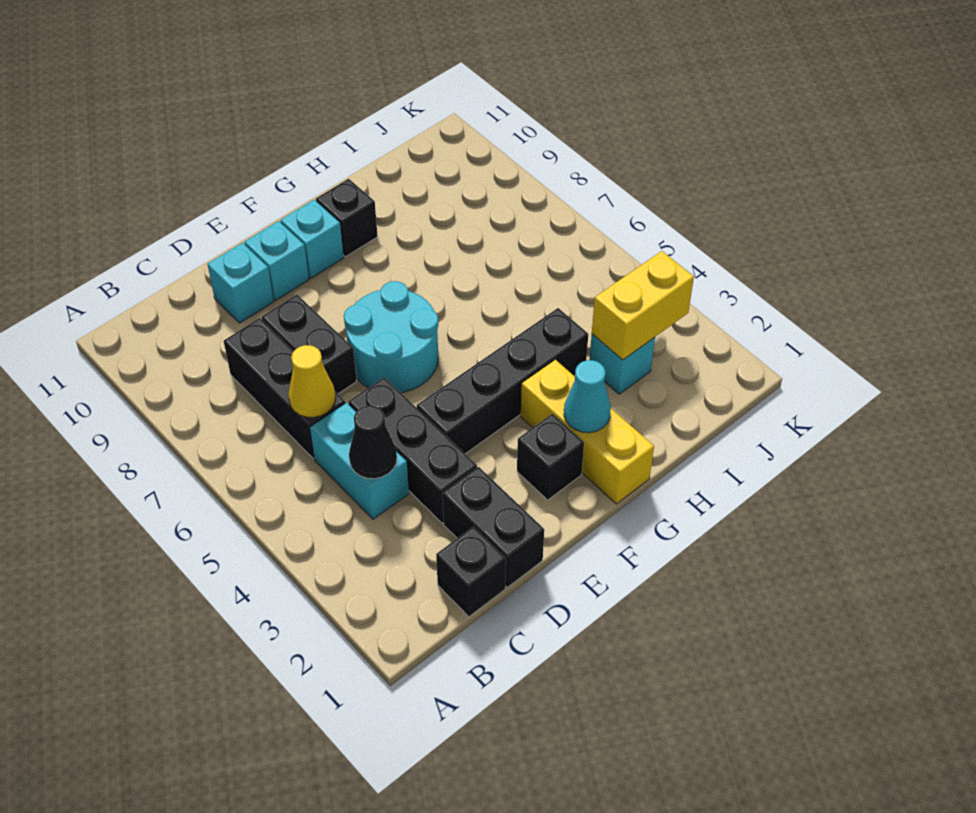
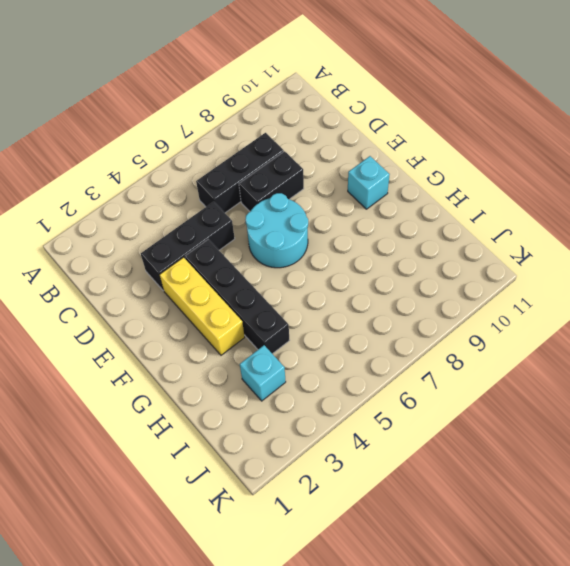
yellow 1x3 brick [160,257,245,355] -> yellow 1x3 brick turned to [521,360,654,504]
none -> black 1x1 brick [436,527,506,617]
none -> cyan 1x2 brick [310,403,409,519]
none -> black 1x2 brick [442,467,544,587]

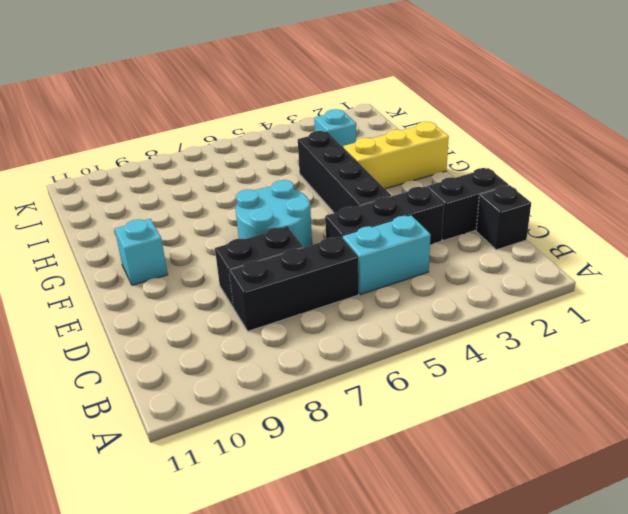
none -> cyan 1x1 brick [207,243,274,323]
none -> cyan 1x1 brick [244,221,309,301]
none -> black 1x1 brick [517,414,584,500]

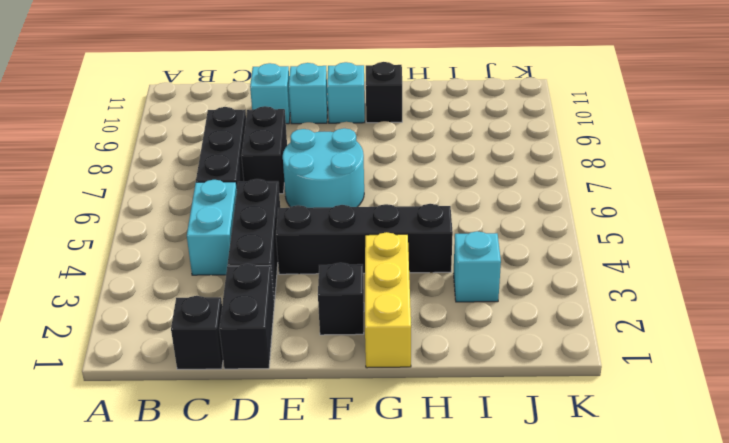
none -> black 1x1 cone [349,406,397,479]
none -> yellow 1x1 cone [288,345,336,417]
none -> cyan 1x1 cone [564,360,611,433]

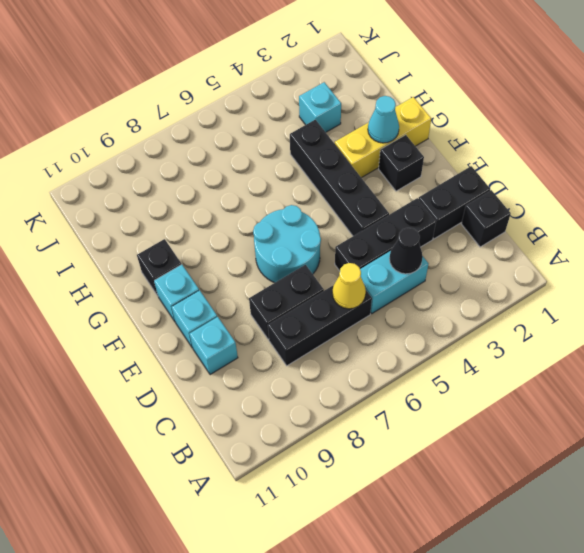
none -> yellow 1x2 brick [592,251,694,360]

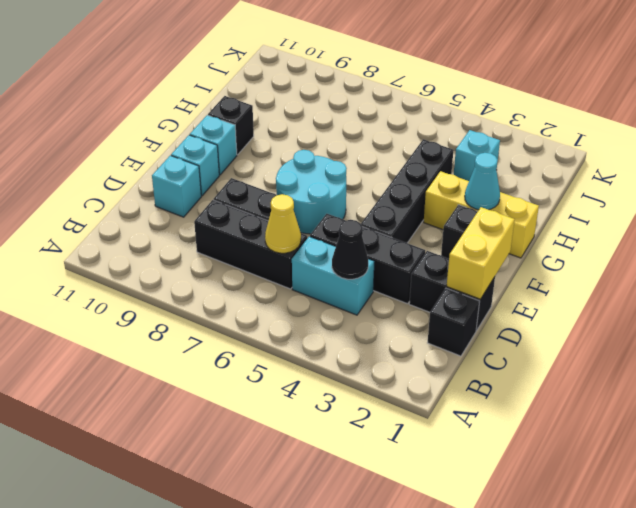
yellow 1x2 brick [447,207,515,299] -> yellow 1x2 brick moved to [592,251,694,360]

